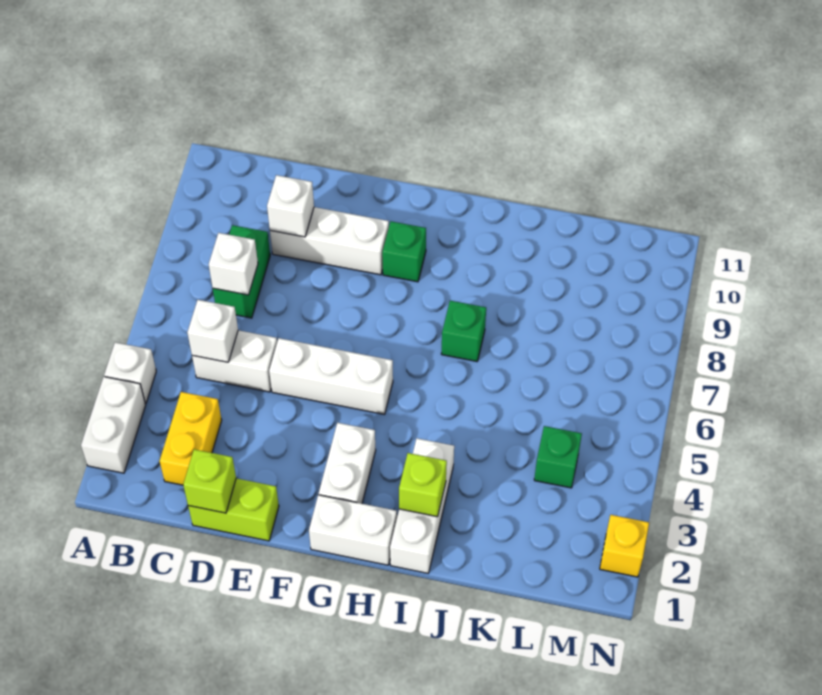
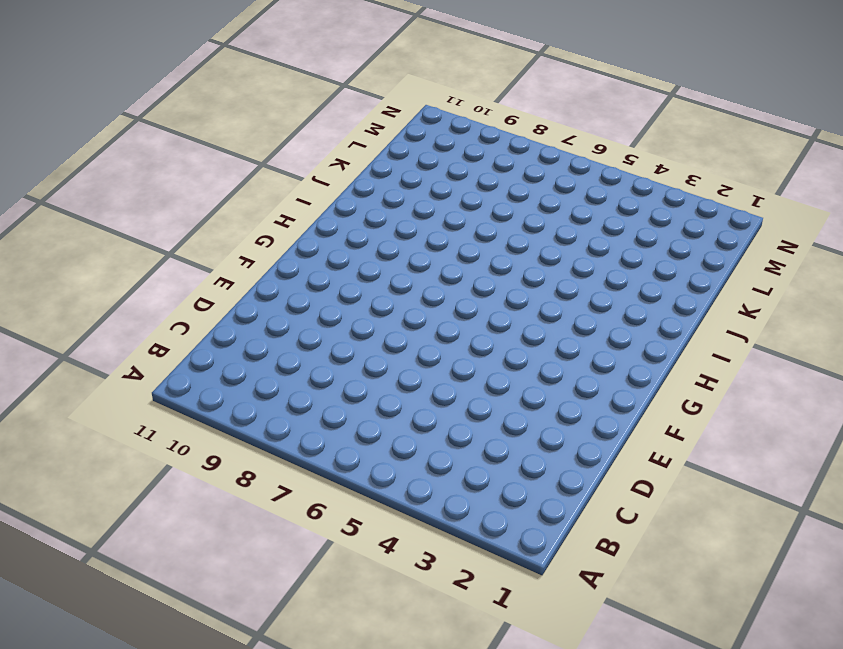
none -> white 1x2 brick [81,377,146,473]
none -> white 1x1 brick [104,342,156,404]
none -> yellow 1x2 brick [160,392,222,485]

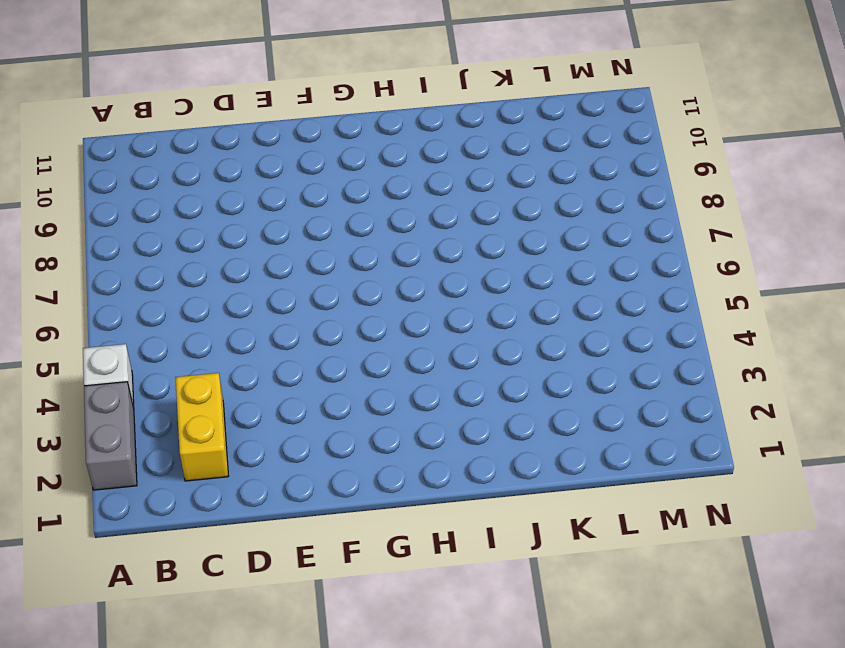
grey 1x2 brick [84,382,137,490] -> white 1x2 brick [81,377,146,473]
none -> white 1x2 brick [192,330,277,392]
none -> green 1x2 brick [213,225,270,318]
none -> lime 1x2 brick [188,478,279,541]

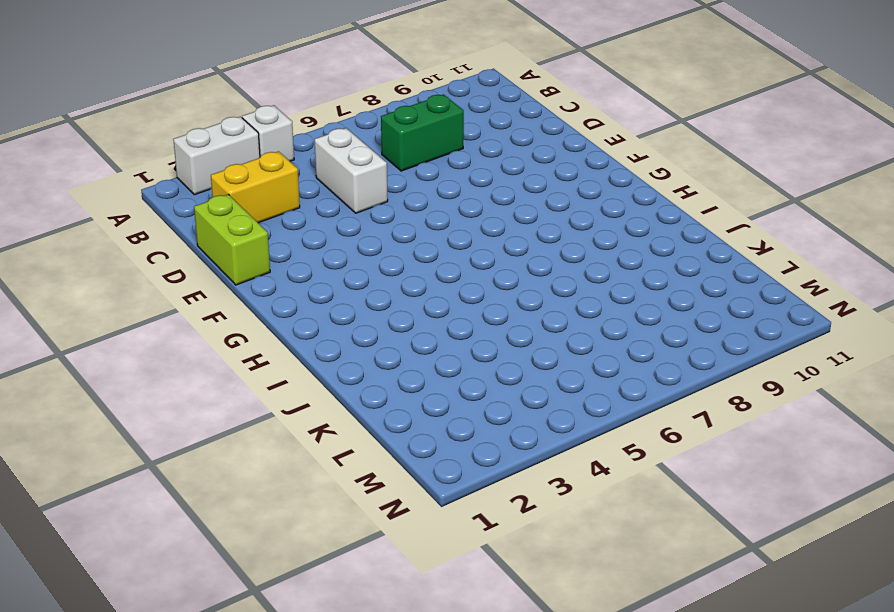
none -> white 1x3 brick [270,207,389,275]
none -> white 1x3 brick [269,338,393,414]
none -> white 1x2 brick [309,495,397,565]

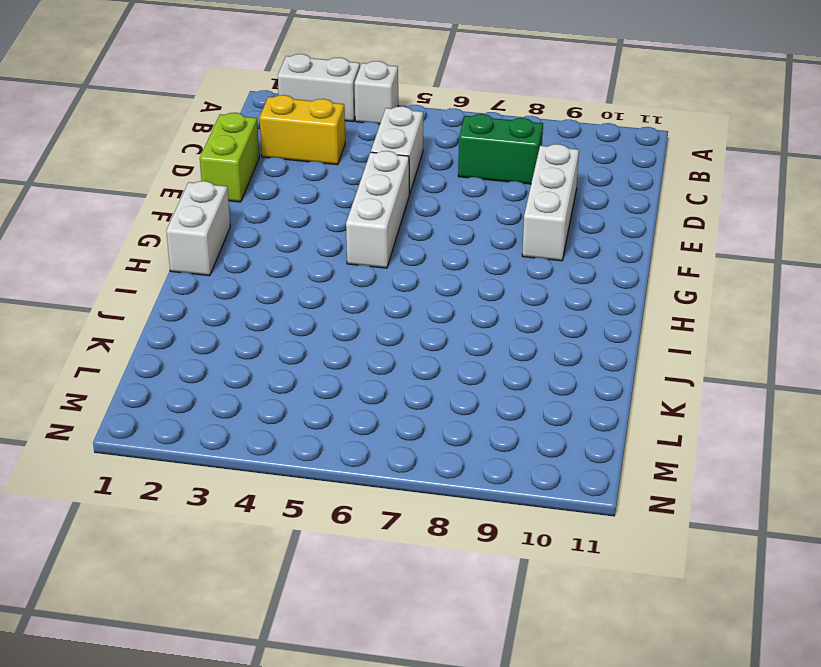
none -> white 1x2 brick [319,423,376,504]
none -> green 1x1 brick [382,221,426,282]
none -> white 1x3 brick [390,438,454,573]

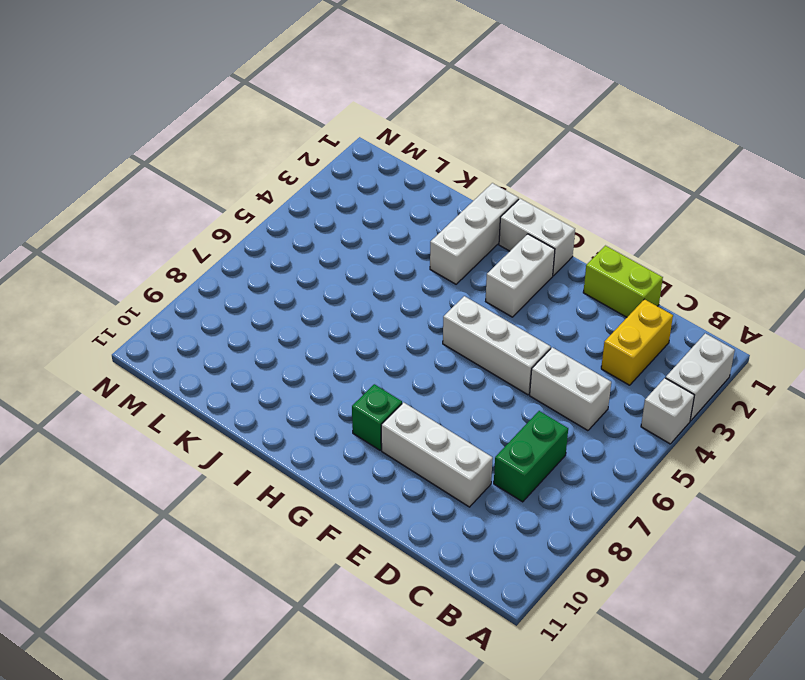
none -> green 1x1 brick [441,301,486,361]
none -> green 1x1 brick [534,426,582,488]
none -> yellow 1x1 brick [600,515,649,577]

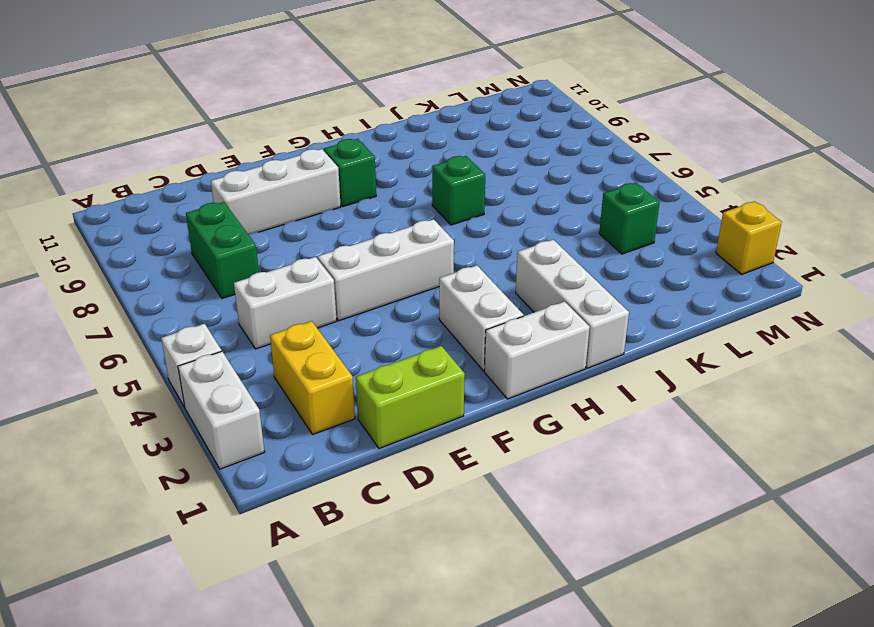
none -> white 1x1 brick [187,300,238,362]
none -> white 1x1 brick [209,233,258,295]
none -> lime 1x1 brick [183,449,236,513]

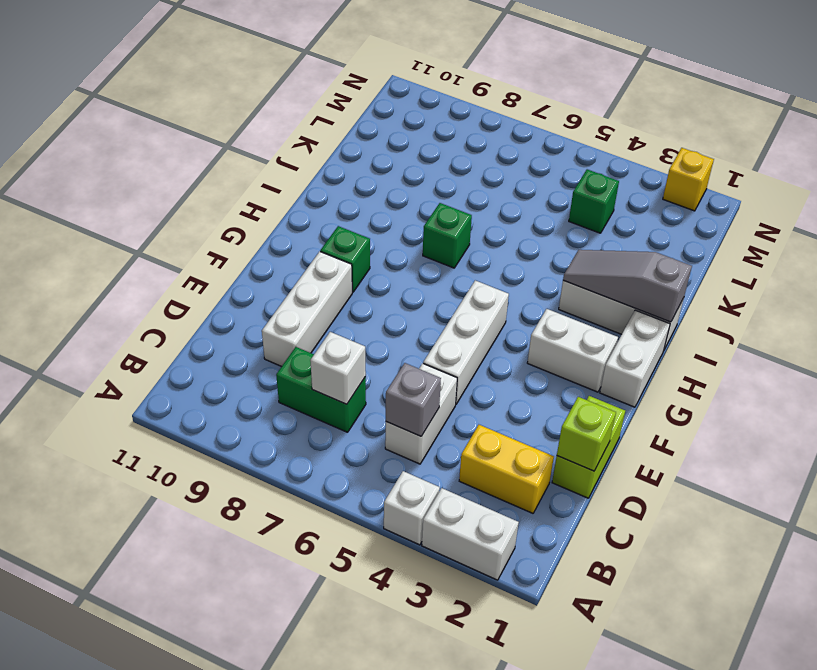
grey 1x1 brick [386,363,441,436] -> white 1x1 brick [187,300,238,362]
grey 1x3 slope [563,250,692,322] -> lime 1x1 brick [399,453,447,517]
none -> white 1x1 brick [267,175,314,237]

